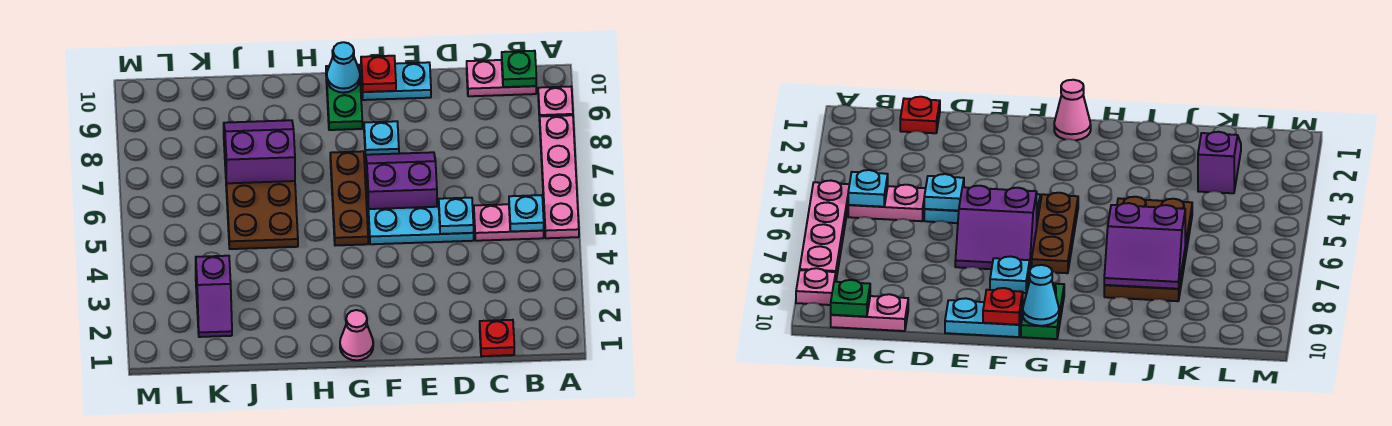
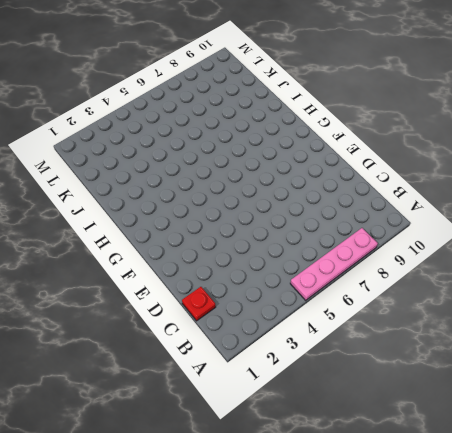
none -> pink 1x1 plate [538,87,573,121]
none -> pink 1x2 plate [474,204,544,241]
none -> pink 1x2 plate [467,60,536,96]

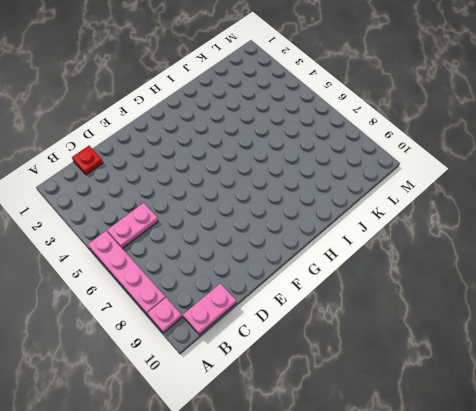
none -> cyan 1x3 plate [368,207,474,244]
none -> purple 2x2 slope [366,152,437,209]
none -> cyan 1x2 plate [361,62,431,100]

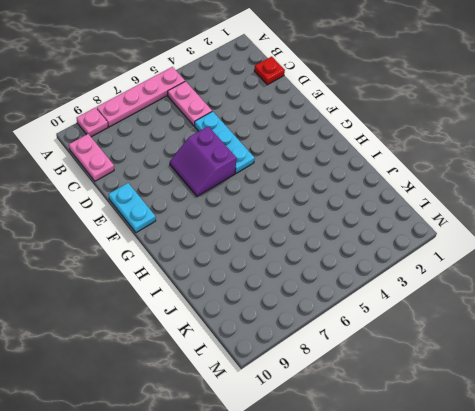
none -> cyan 1x1 plate [364,121,399,157]
none -> pink 1x1 cone [340,310,373,360]
none -> brown 1x3 plate [330,151,368,246]

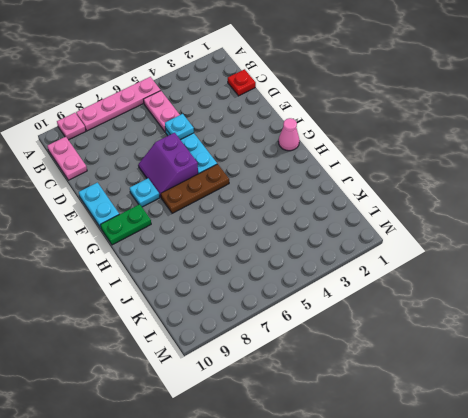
none -> brown 2x4 plate [224,145,298,249]
none -> purple 1x2 slope [196,256,232,337]
none -> cyan 1x1 plate [509,195,544,232]

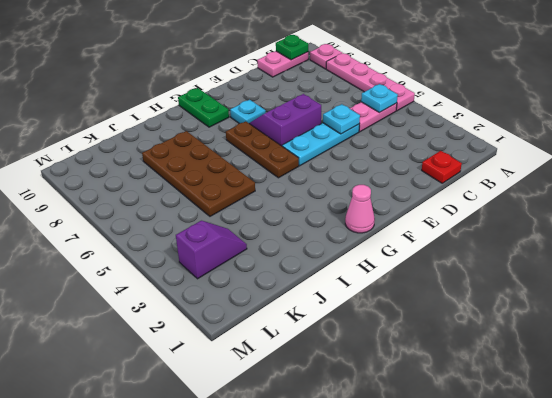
purple 1x2 slope [176,221,247,279] -> purple 1x2 slope turned to [196,256,232,337]
none -> cyan 1x2 plate [361,62,431,100]
none -> red 1x1 plate [361,56,396,92]
none -> cyan 1x1 cone [327,42,360,93]

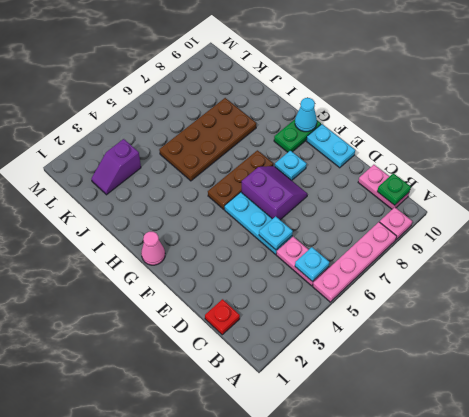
none -> red 1x1 plate [361,56,396,92]
none -> purple 2x2 slope [224,120,295,183]

